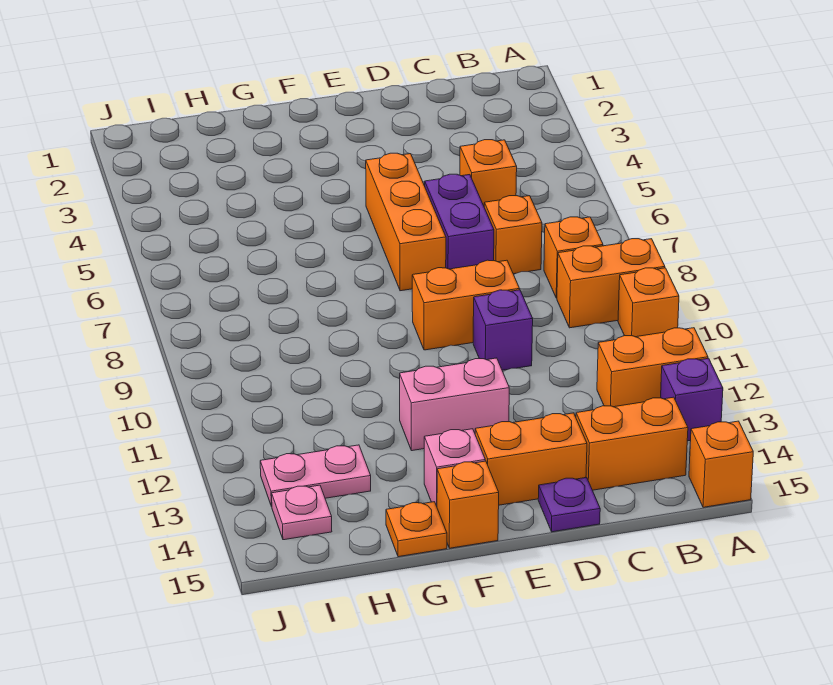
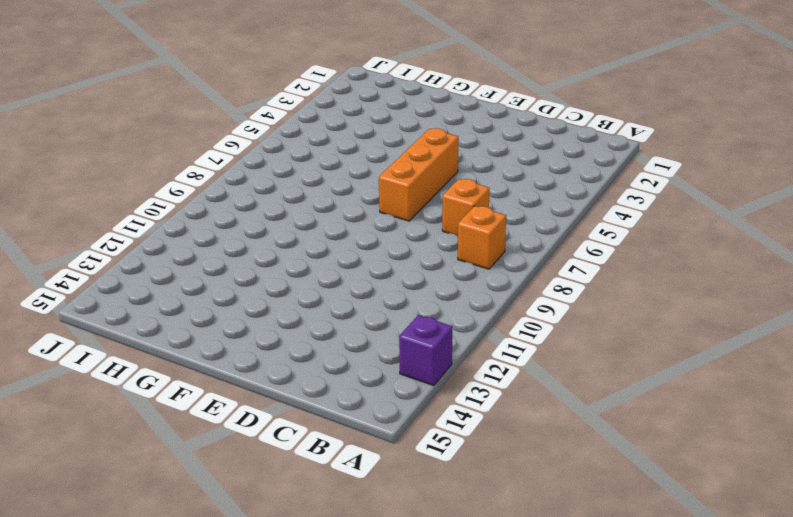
none -> orange 1x2 brick [557,239,665,328]
none -> orange 1x1 brick [618,268,679,337]
none -> orange 1x2 brick [597,328,708,407]

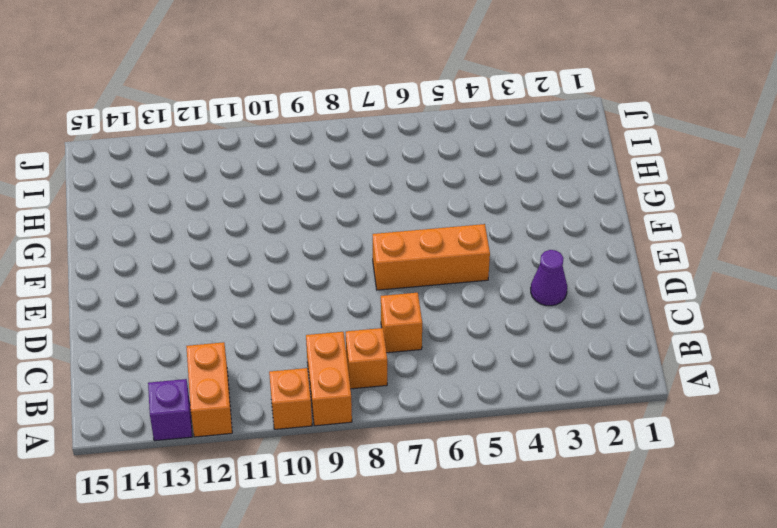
purple 1x1 cone [531,250,567,306] -> none
none -> orange 1x1 brick [689,421,753,507]
none -> orange 1x2 brick [576,397,688,490]
none -> orange 1x1 brick [460,140,517,206]

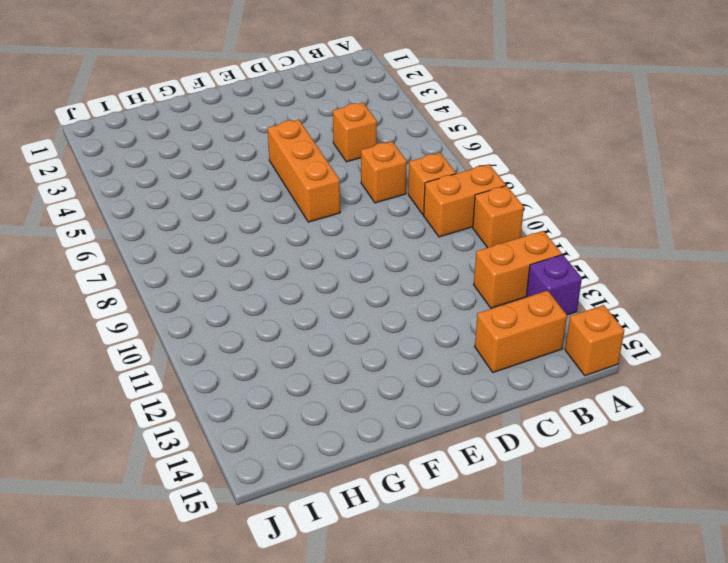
none -> purple 1x2 brick [425,174,494,269]
none -> orange 1x2 brick [412,260,520,350]
none -> purple 1x1 brick [473,290,533,370]

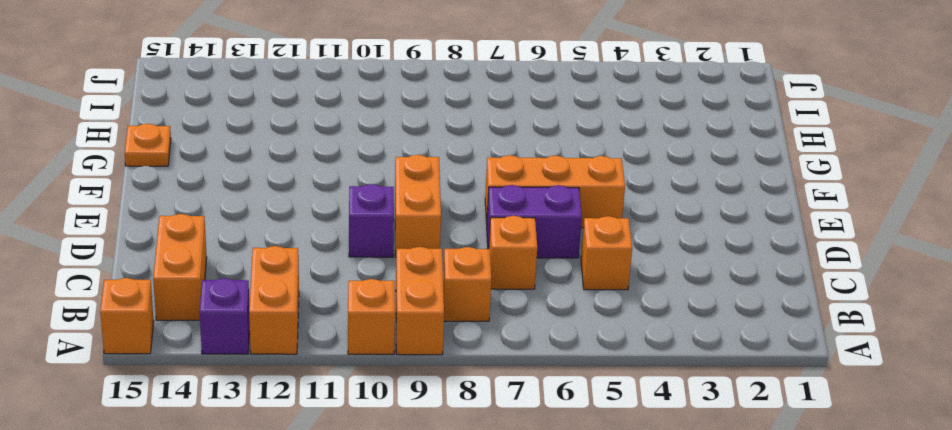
none -> orange 1x2 brick [475,413,587,505]
none -> purple 1x1 plate [538,477,600,532]
none -> pink 1x2 brick [400,358,509,451]

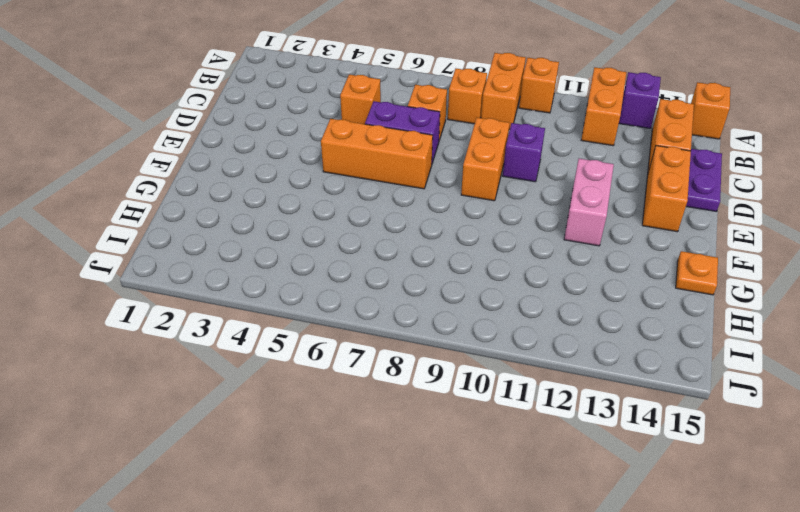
purple 1x2 plate [686,149,722,212] -> purple 1x1 plate [538,477,600,532]
none -> pink 1x1 brick [424,429,485,506]
none -> orange 1x1 brick [437,461,499,548]
none -> pink 1x2 plate [260,445,371,507]

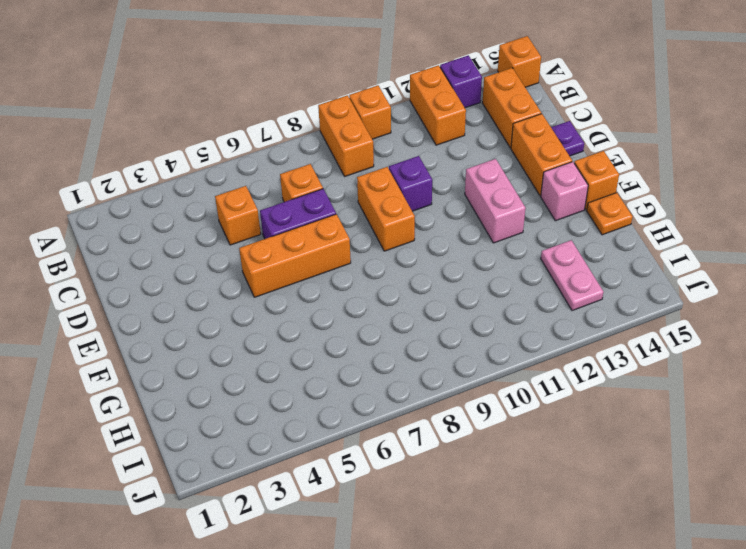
none -> orange 1x1 brick [544,217,603,298]
none -> pink 1x1 plate [272,485,332,540]

